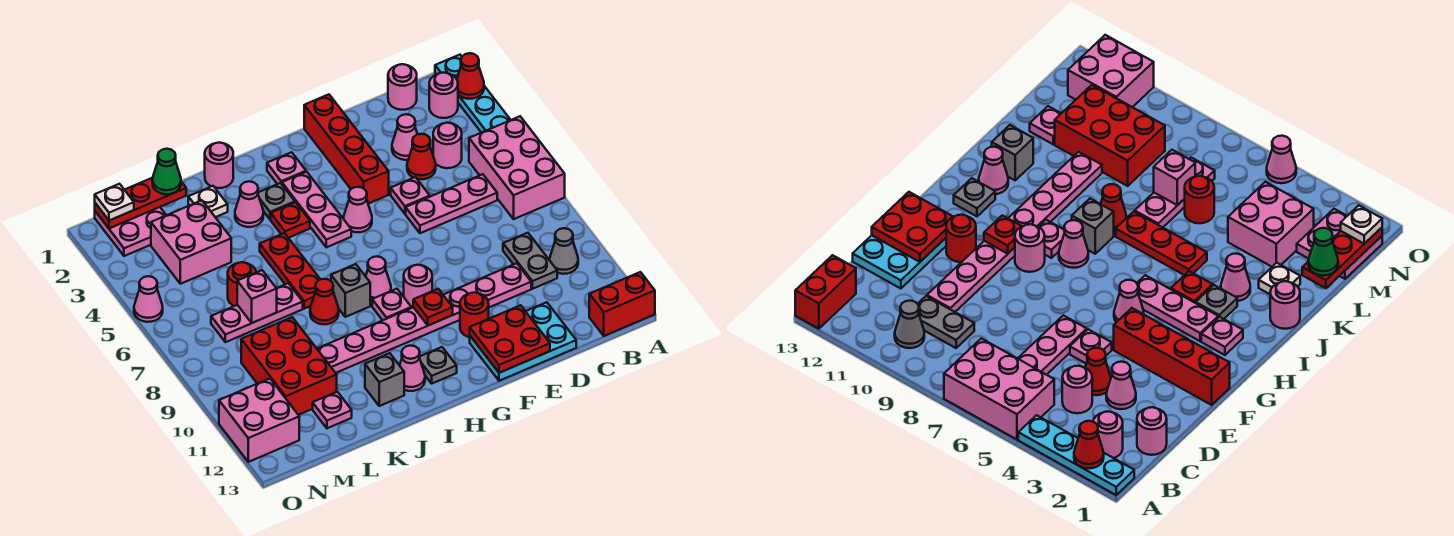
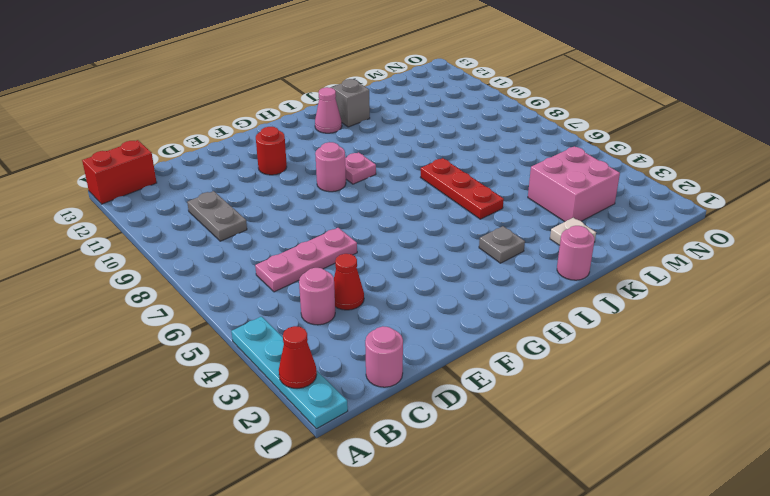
none -> pink 2x3 brick [469,116,565,219]
none -> pink 1x1 round brick [429,73,458,118]
none -> grey 1x1 cone [550,228,578,274]
none -> pink 1x1 cone [392,114,418,160]

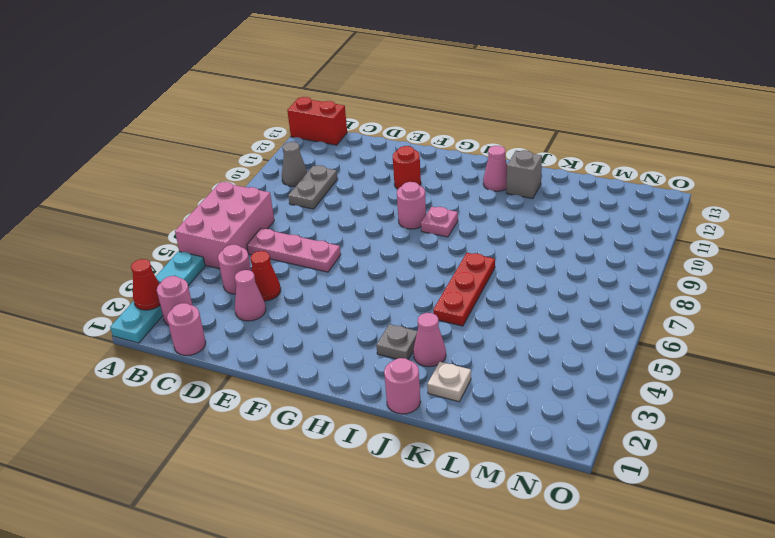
none -> pink 1x8 plate [317,263,531,373]
none -> cyan 2x3 plate [470,302,576,381]
none -> pink 1x1 plate [391,177,430,214]
none -> red 1x4 brick [304,94,389,204]

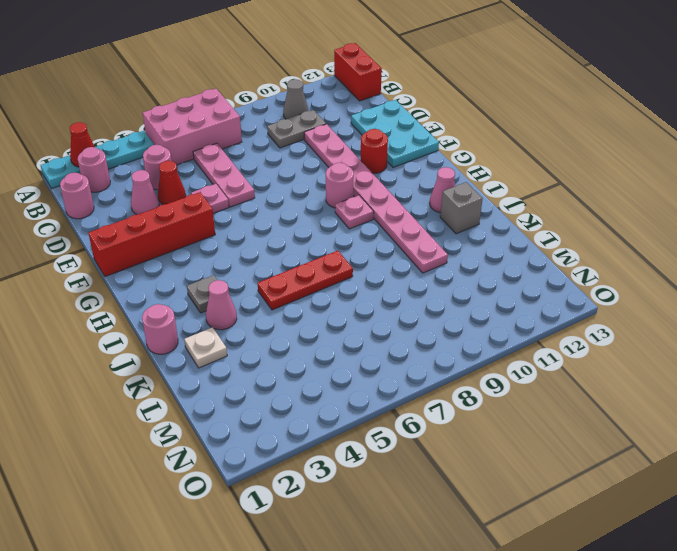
none -> pink 1x1 cone [344,187,372,232]
none -> pink 1x1 plate [267,152,306,184]
none -> pink 1x3 plate [282,172,351,247]
none -> pink 1x1 cone [366,256,391,301]

